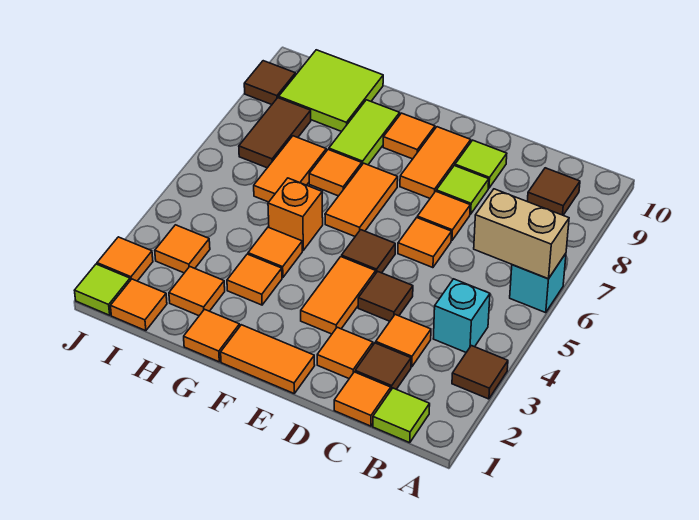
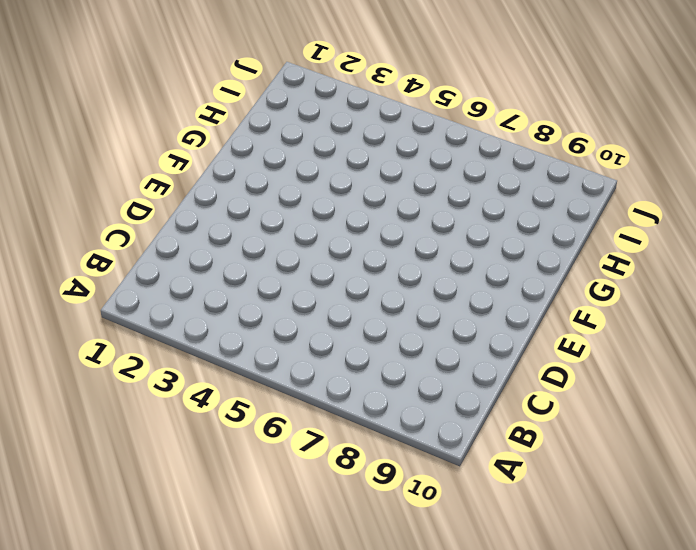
none -> brown 1x1 tile [452,346,508,399]
none -> cyan 1x1 brick [510,254,566,313]
none -> lime 1x1 tile [373,388,430,443]
none -> cyan 1x1 brick [433,279,490,352]

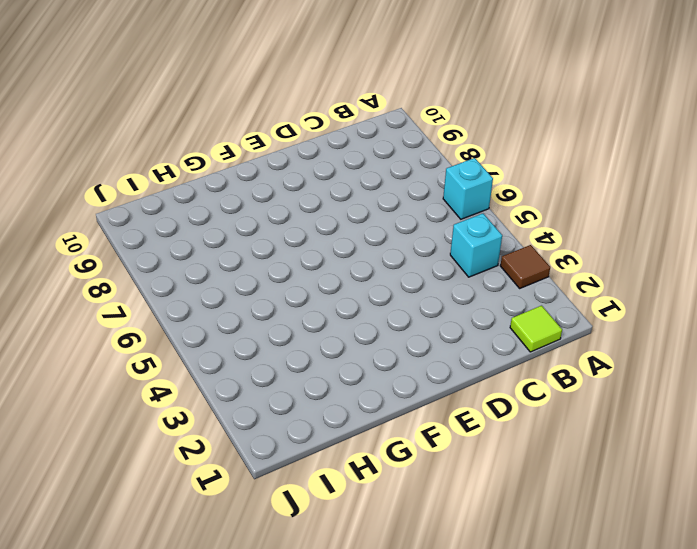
none -> brown 1x1 tile [527,168,580,215]
none -> orange 1x1 tile [334,372,391,426]
none -> brown 1x1 tile [355,343,411,390]
none -> orange 1x1 tile [376,315,431,367]

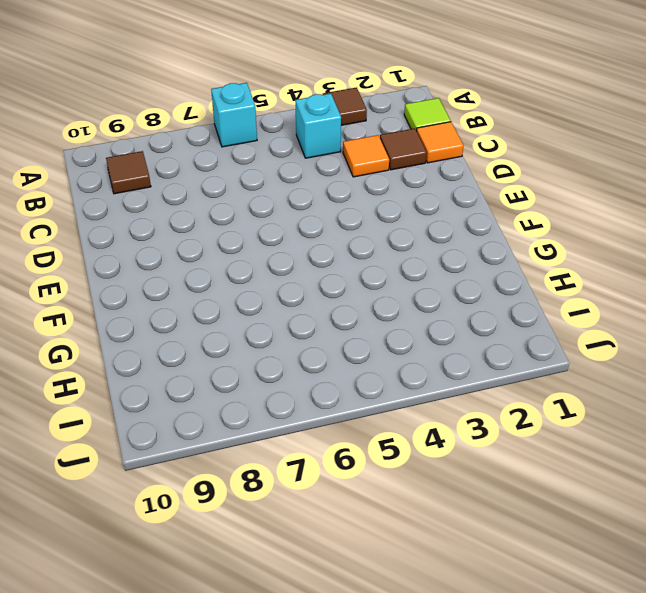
none -> orange 1x1 tile [317,327,373,378]
none -> brown 1x1 tile [358,271,413,321]
none -> orange 1x1 tile [398,218,452,268]
none -> orange 1x1 tile [417,191,470,241]

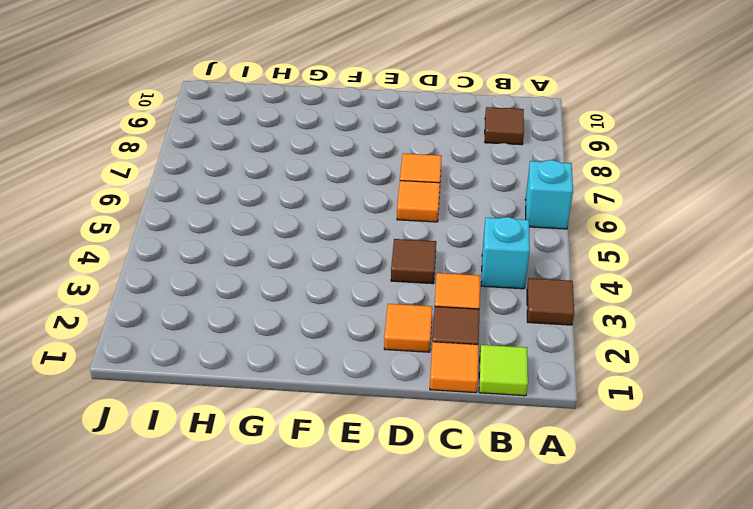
none -> lime 1x1 tile [436,166,489,214]
none -> lime 1x1 tile [455,140,507,188]
none -> orange 1x2 tile [221,325,315,393]
none -> orange 1x2 tile [301,257,376,334]

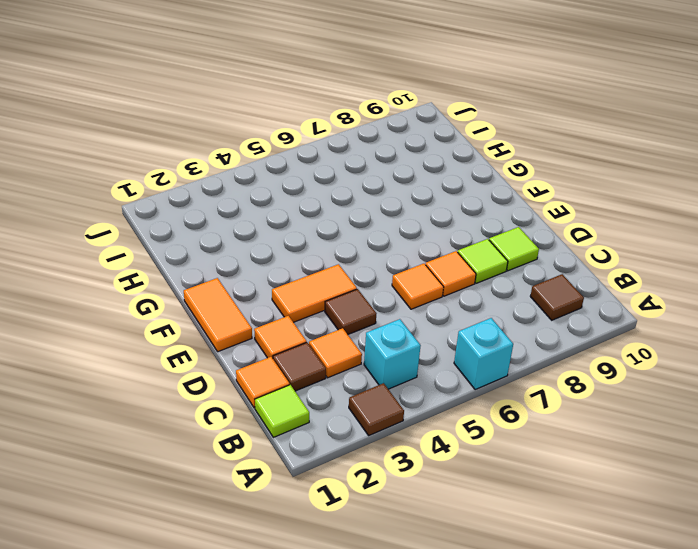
none -> brown 1x1 tile [342,230,395,273]
none -> orange 1x2 tile [400,127,471,198]
none -> orange 1x2 tile [325,163,398,236]
none -> orange 1x1 tile [383,113,435,159]

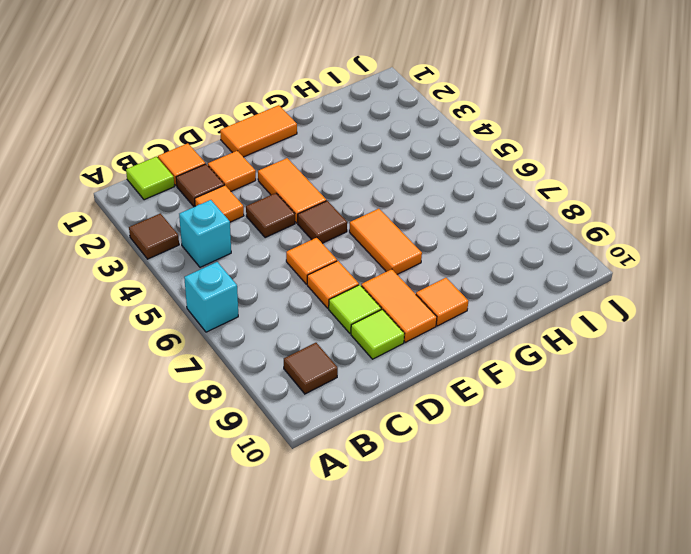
none -> orange 1x1 tile [184,309,240,362]
none -> orange 1x1 tile [227,254,282,305]
none -> orange 1x1 tile [248,227,302,277]
none -> orange 1x1 brick [268,178,323,250]

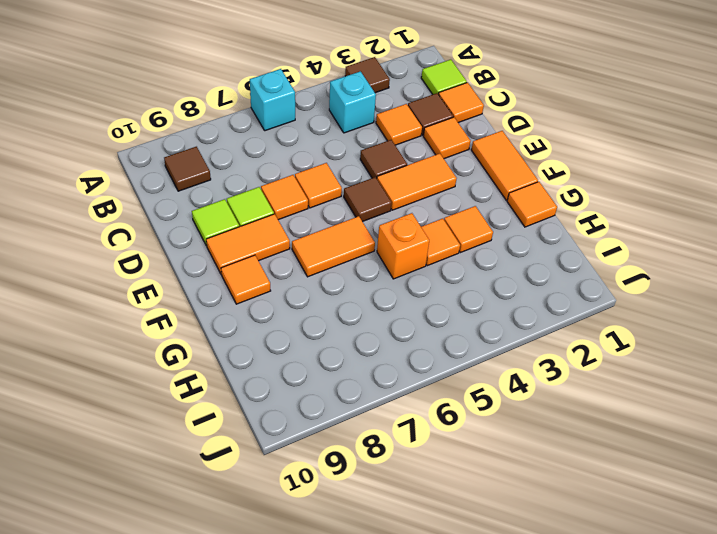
none -> orange 1x1 tile [309,150,362,196]
none -> lime 1x2 tile [329,100,400,165]
none -> orange 1x1 tile [169,267,225,316]
none -> orange 1x2 tile [254,136,326,202]

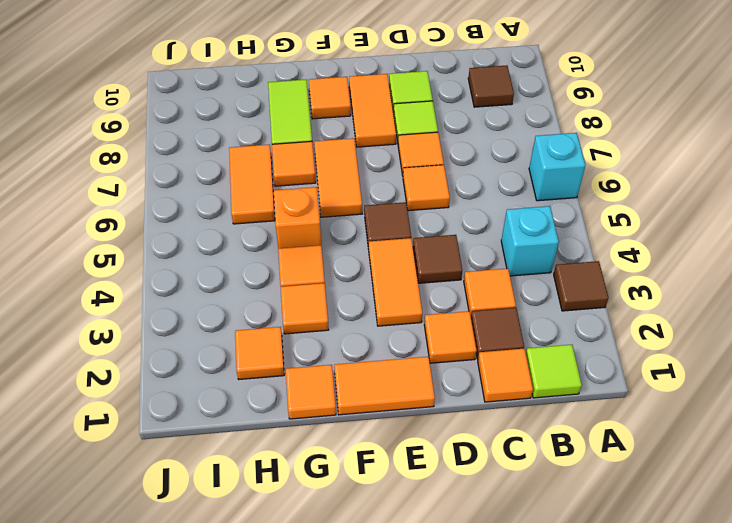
none -> lime 2x2 tile [279,50,383,132]
none -> orange 1x1 tile [111,279,167,331]
none -> orange 1x1 tile [155,225,210,273]
none -> brown 1x2 tile [239,98,311,168]

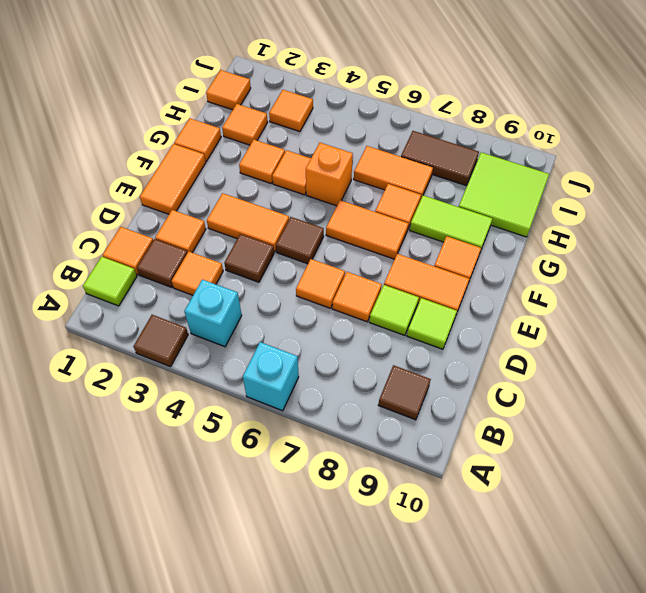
none -> lime 1x1 tile [75,264,130,315]
none -> orange 1x1 tile [97,237,153,281]
none -> brown 1x1 tile [244,61,295,105]
none -> tan 1x2 brick [474,189,569,279]

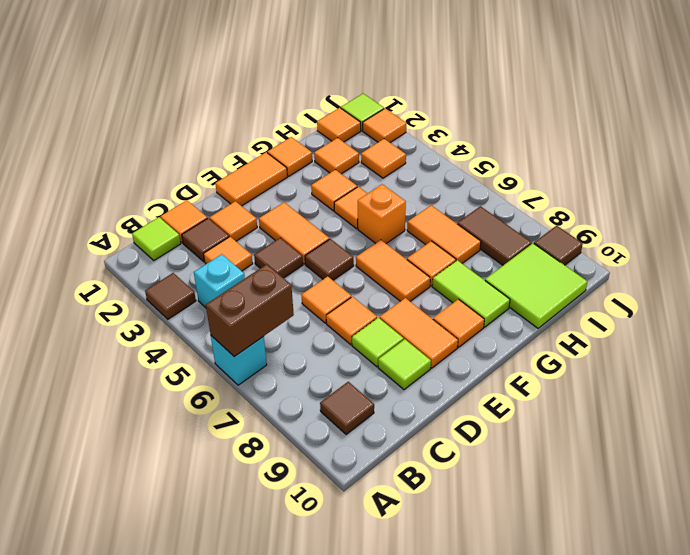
brown 1x2 brick [206,264,294,357] -> tan 1x2 brick [474,189,569,279]

